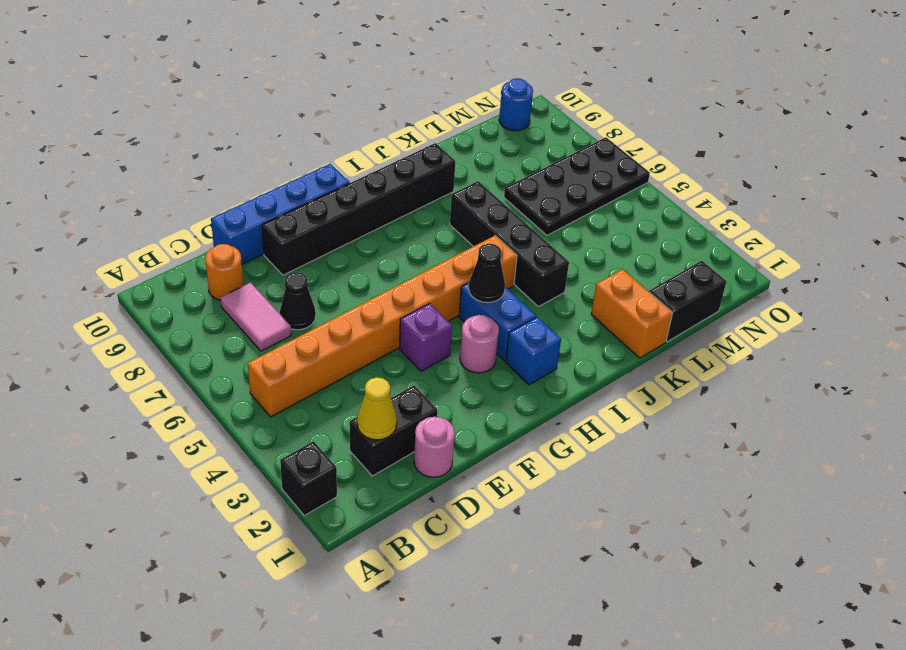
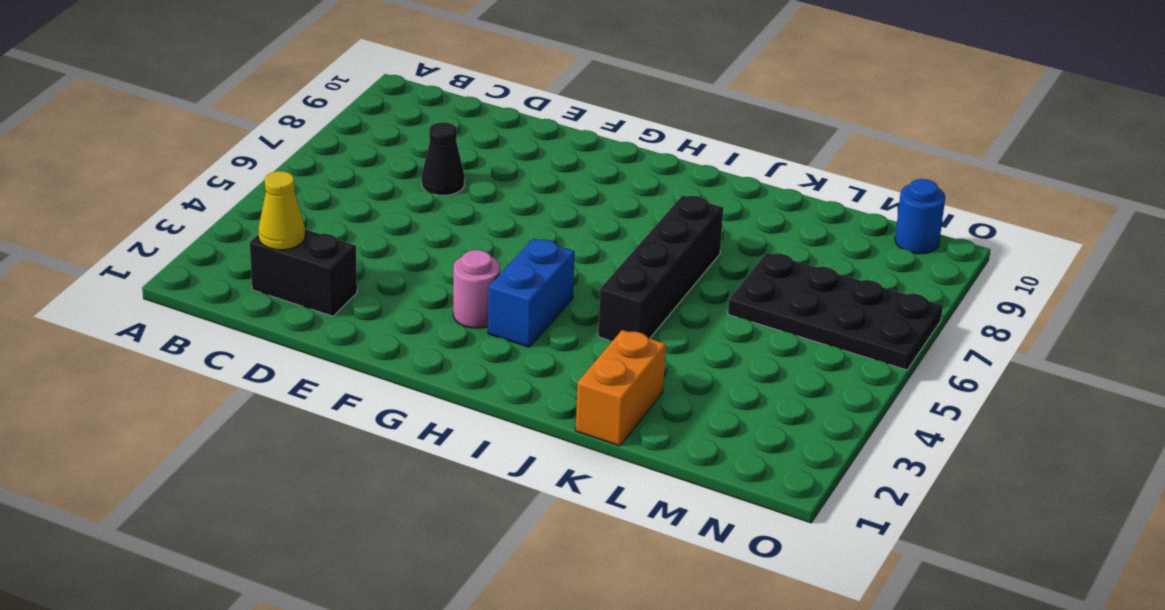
none -> black 1x1 brick [280,441,337,515]
none -> orange 1x8 brick [248,236,517,417]
none -> pink 1x2 tile [220,283,291,351]

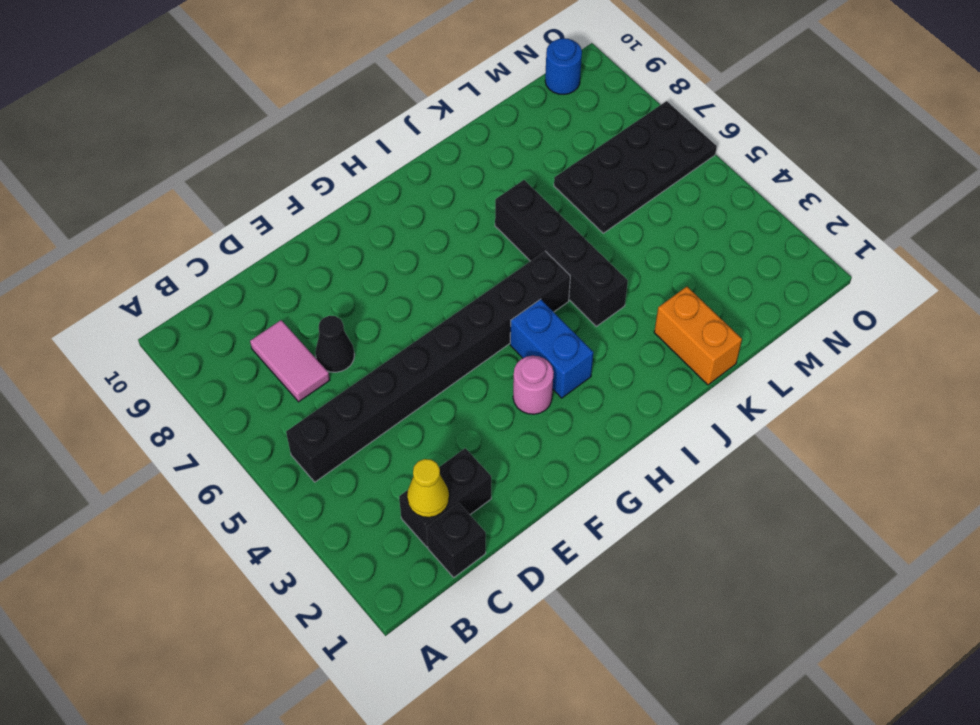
black 1x8 brick [286,251,570,482] -> orange 1x8 brick [248,236,517,417]
black 1x1 brick [426,503,486,577] -> black 1x1 brick moved to [280,441,337,515]
none -> orange 1x1 round brick [205,244,244,300]
none -> pink 1x1 round brick [414,417,455,477]
none -> blue 1x4 brick [211,164,350,264]

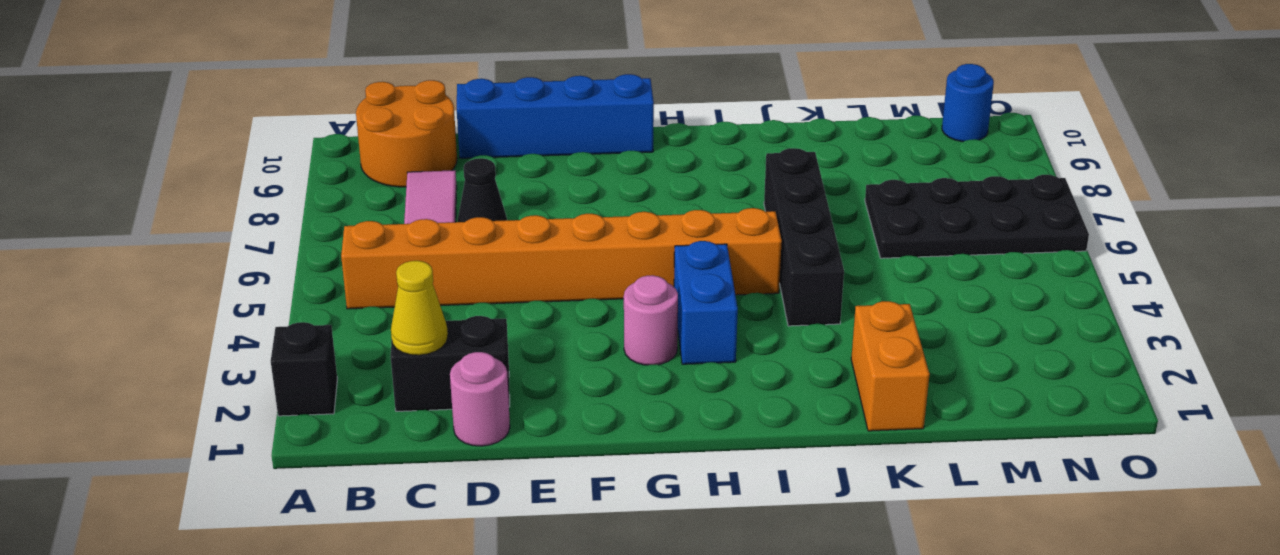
orange 2x2 round brick [356,80,457,187] -> orange 1x1 round brick [205,244,244,300]
none -> black 1x6 brick [262,143,455,275]
none -> purple 1x1 brick [400,303,452,371]
none -> blue 1x1 brick [506,317,561,385]

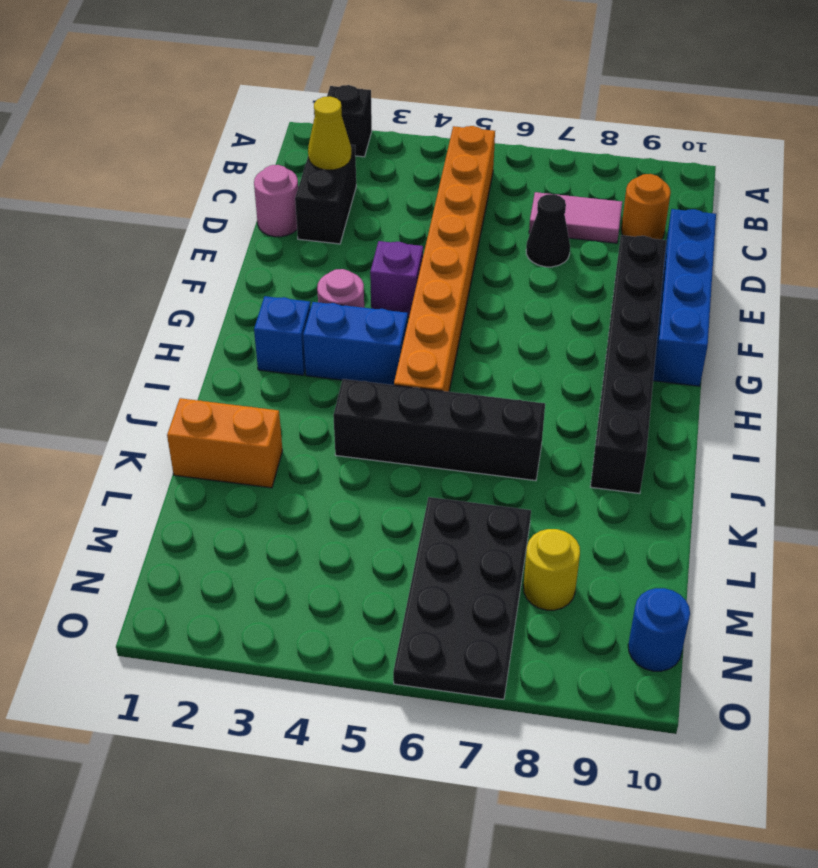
yellow 1x1 round brick [523,529,580,610] -> none
none -> black 1x2 brick [649,261,727,342]
none -> black 1x1 cone [469,244,505,303]

